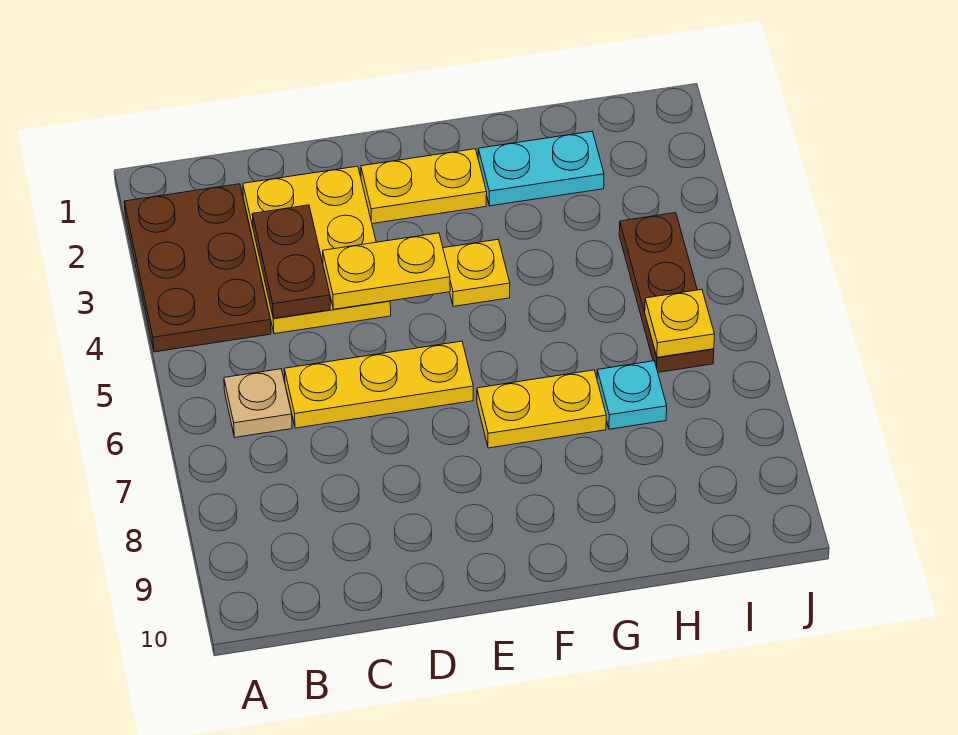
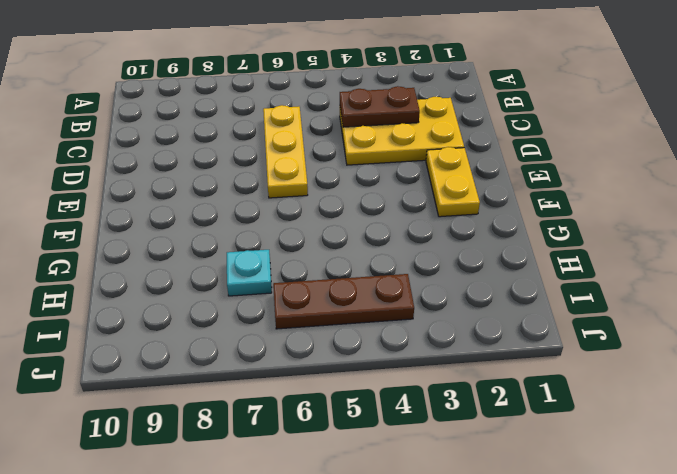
none -> brown 2x3 plate [124,184,271,352]
none -> tan 1x1 plate [224,369,292,437]
none -> yellow 1x1 plate [443,239,510,307]

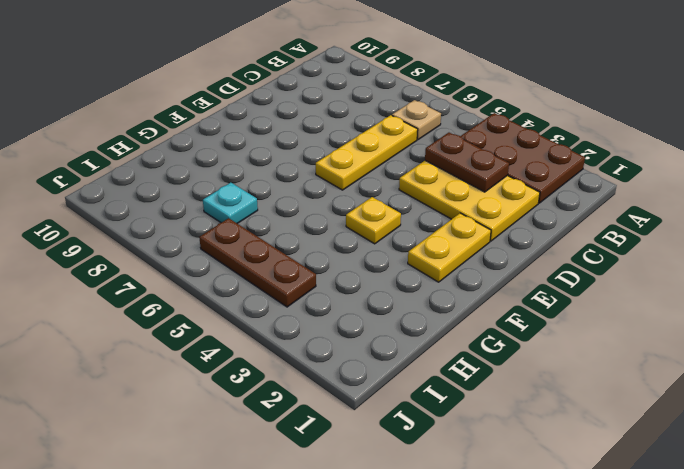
none -> yellow 1x2 plate [477,370,606,448]
none -> cyan 1x2 plate [478,131,604,206]
none -> yellow 1x2 plate [323,233,450,309]

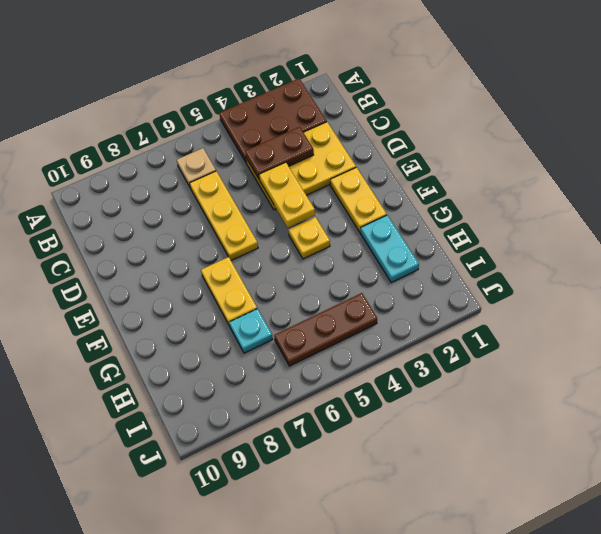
none -> yellow 1x1 plate [645,289,715,357]

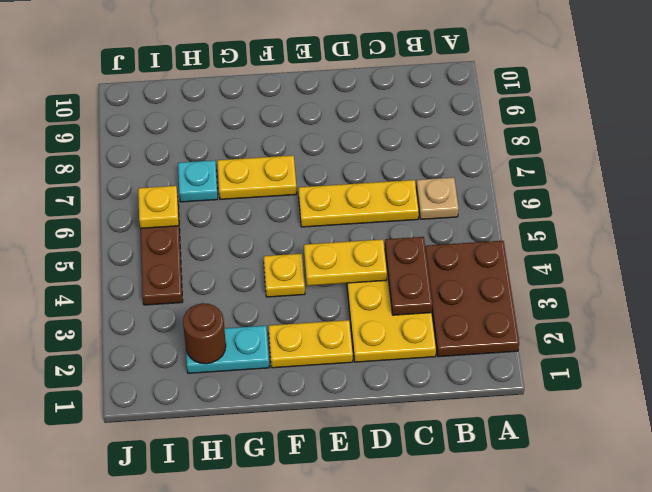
brown 1x1 round brick [183,303,226,364] -> none

